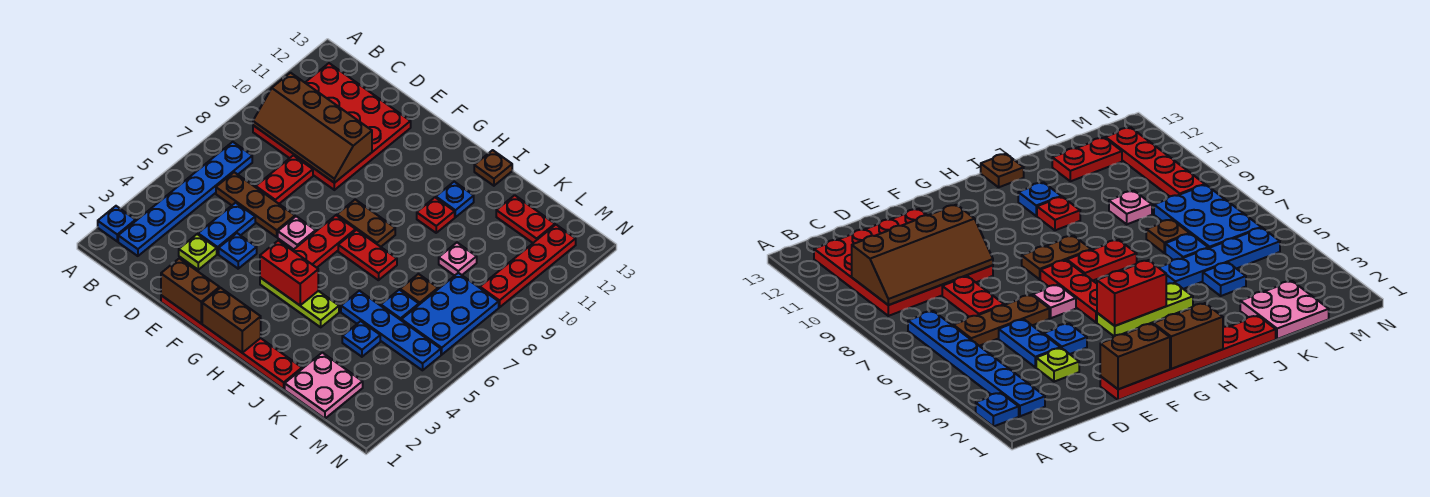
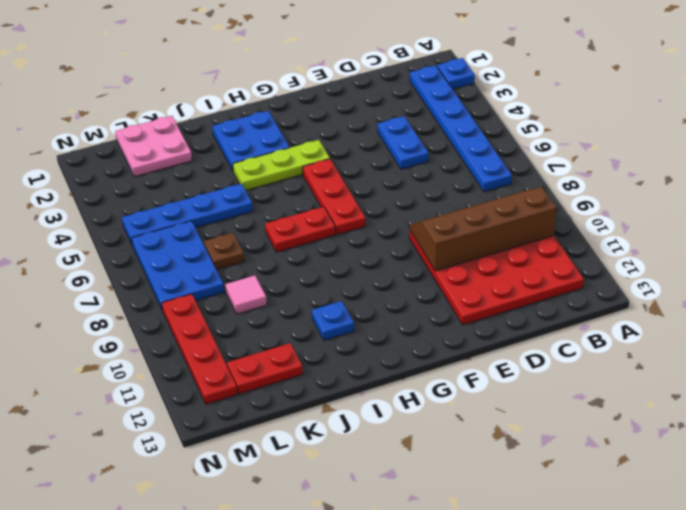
blue 2x2 plate [212,111,289,171] -> none
pink 1x1 tile [225,275,267,314] -> pink 1x1 plate [439,243,477,276]
none -> brown 1x3 plate [216,172,295,237]
none -> lime 1x1 plate [179,234,217,270]
none -> red 1x2 plate [256,155,313,204]
none -> red 1x6 plate [161,295,302,389]

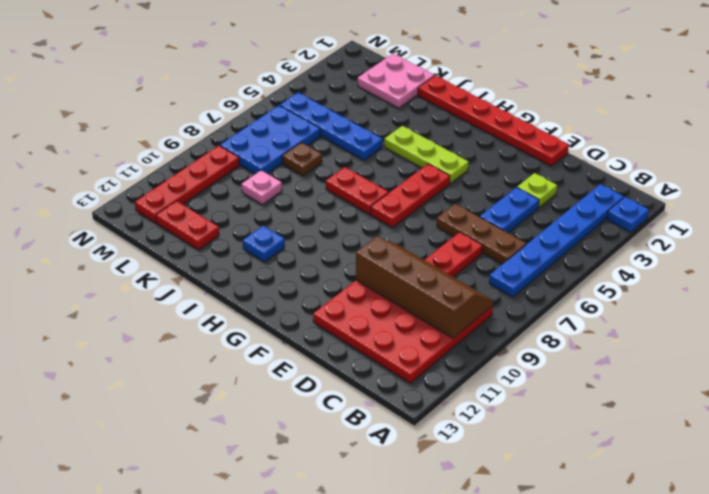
none -> blue 1x1 plate [219,233,257,269]
none -> pink 1x1 plate [278,216,316,249]
none -> brown 1x2 plate [337,200,395,247]
none -> red 1x1 plate [417,198,455,233]

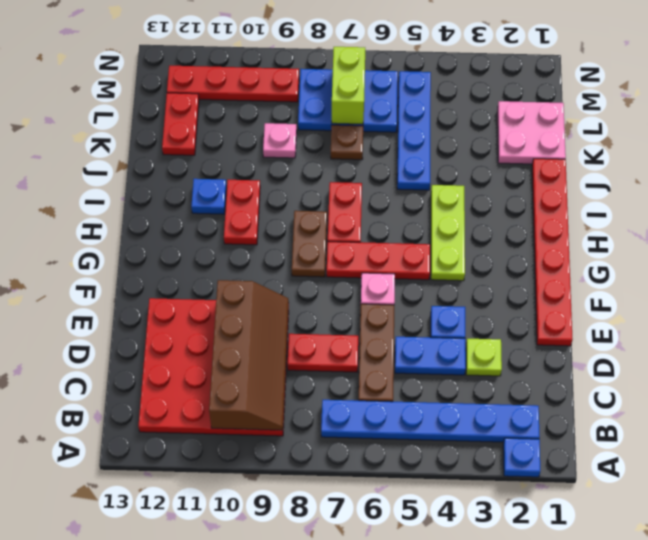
red 1x2 plate [224,180,260,245] -> red 1x1 plate [417,198,455,233]
lime 1x2 brick [332,47,365,124] -> none
none -> brown 1x1 plate [474,150,512,186]
none -> blue 1x1 plate [342,321,380,357]
none -> blue 1x1 plate [381,290,419,320]
none -> brown 1x2 brick [161,258,220,323]

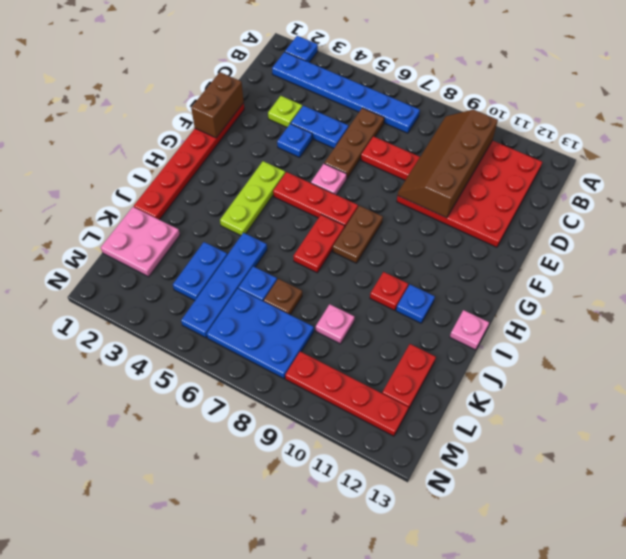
pink 1x1 plate [450,310,489,350] -> brown 1x1 plate [474,150,512,186]
blue 1x2 plate [173,242,227,300] -> blue 1x1 plate [342,321,380,357]
none -> brown 1x2 brick [202,288,261,353]
none -> red 1x2 brick [260,241,318,305]

